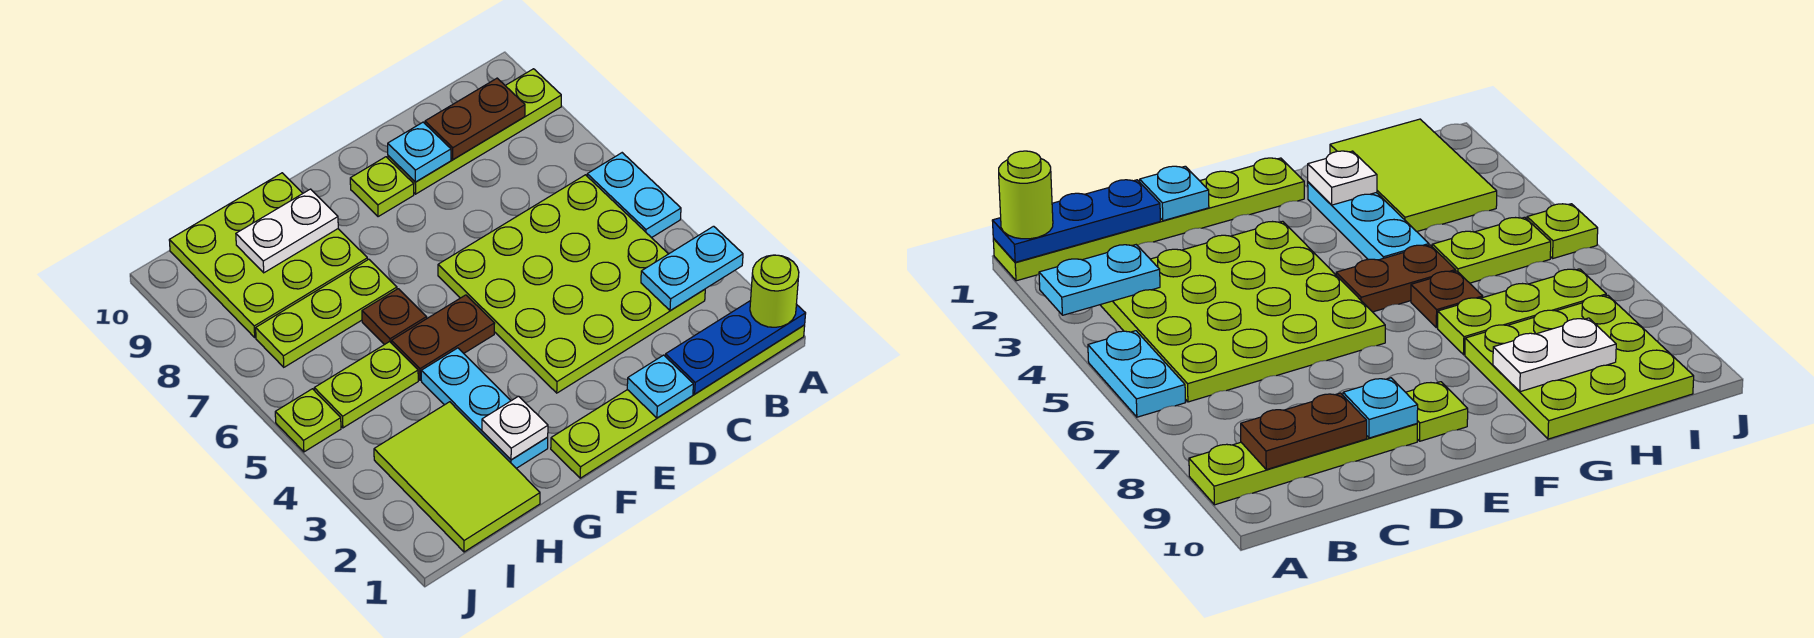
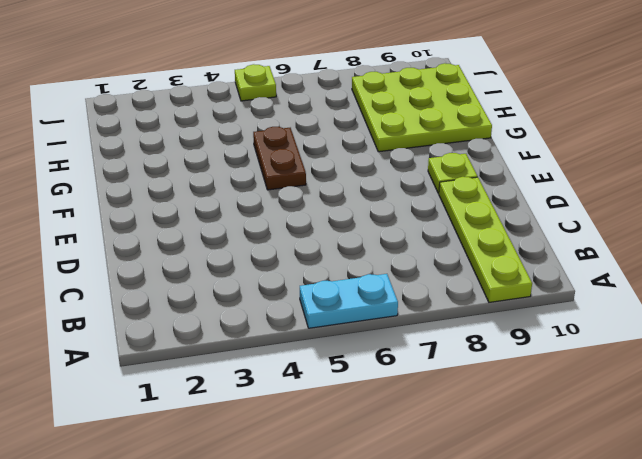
none -> lime 1x6 plate [551,325,805,478]
none -> lime 4x4 plate [438,175,705,393]
none -> cyan 1x3 plate [421,348,548,468]

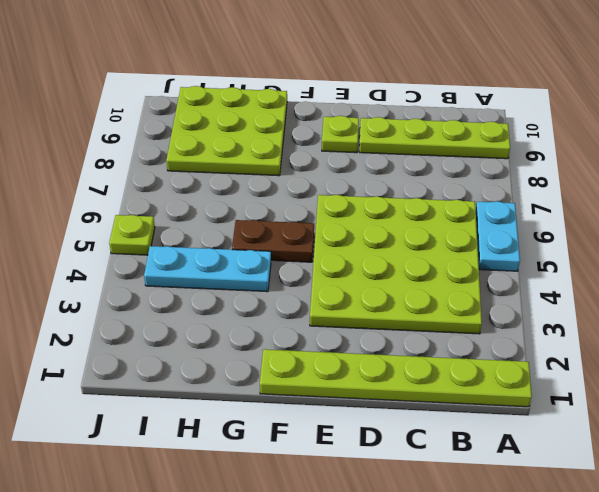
cyan 1x3 plate [144,246,271,292] -> cyan 1x3 plate turned to [421,348,548,468]
none -> brown 1x1 plate [362,289,427,345]
none -> lime 1x3 plate [256,259,397,367]
none -> lime 2x3 tile [374,402,540,552]

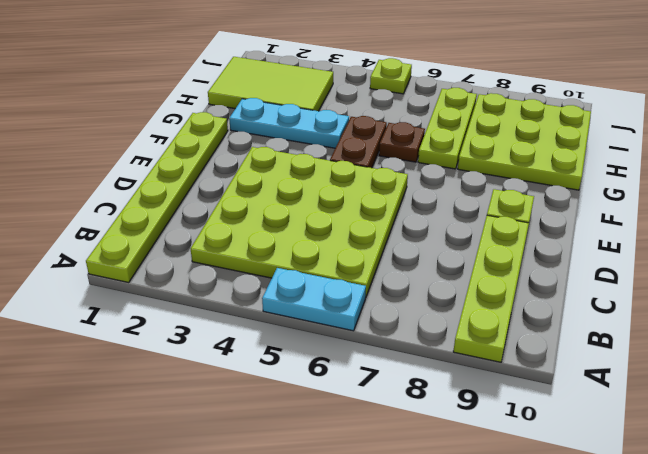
none -> lime 1x2 plate [314,342,418,428]
none -> blue 1x3 plate [665,300,806,394]
none -> cyan 1x2 plate [641,226,743,311]

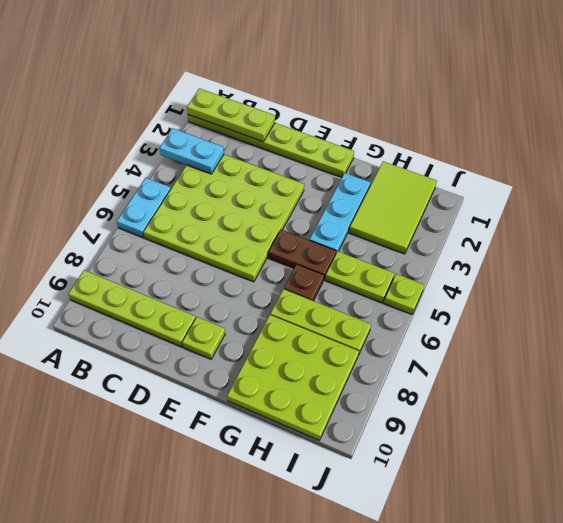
lime 1x3 plate [187,88,275,142] -> blue 1x3 plate [665,300,806,394]
none -> brown 1x2 plate [425,78,525,159]
none -> cyan 1x1 plate [627,355,693,418]
none -> cyan 1x1 plate [388,122,451,182]

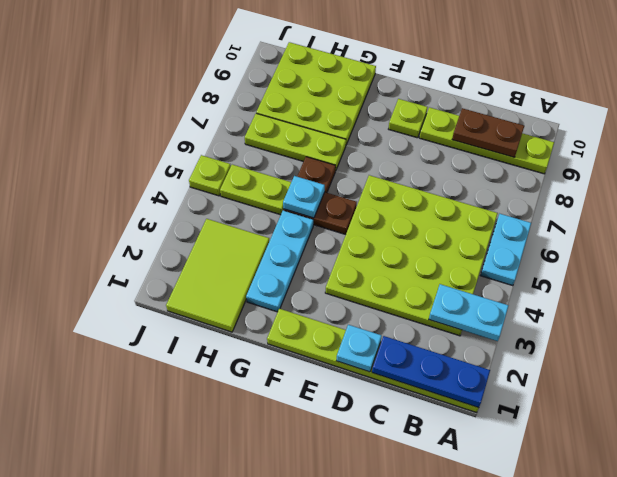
cyan 1x1 plate [283,176,325,218] -> cyan 1x1 plate moved to [388,122,451,182]
none -> white 1x1 plate [482,396,548,460]
none -> white 1x2 plate [236,189,338,273]
none -> lime 1x1 round brick [750,255,799,327]

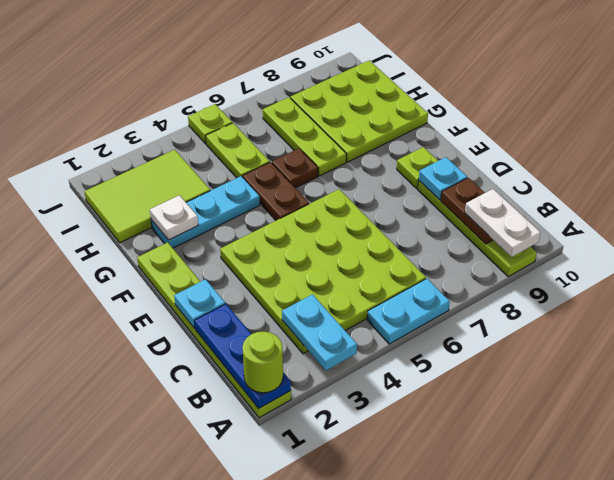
white 1x2 plate [465,189,541,257] -> white 1x2 plate moved to [236,189,338,273]

